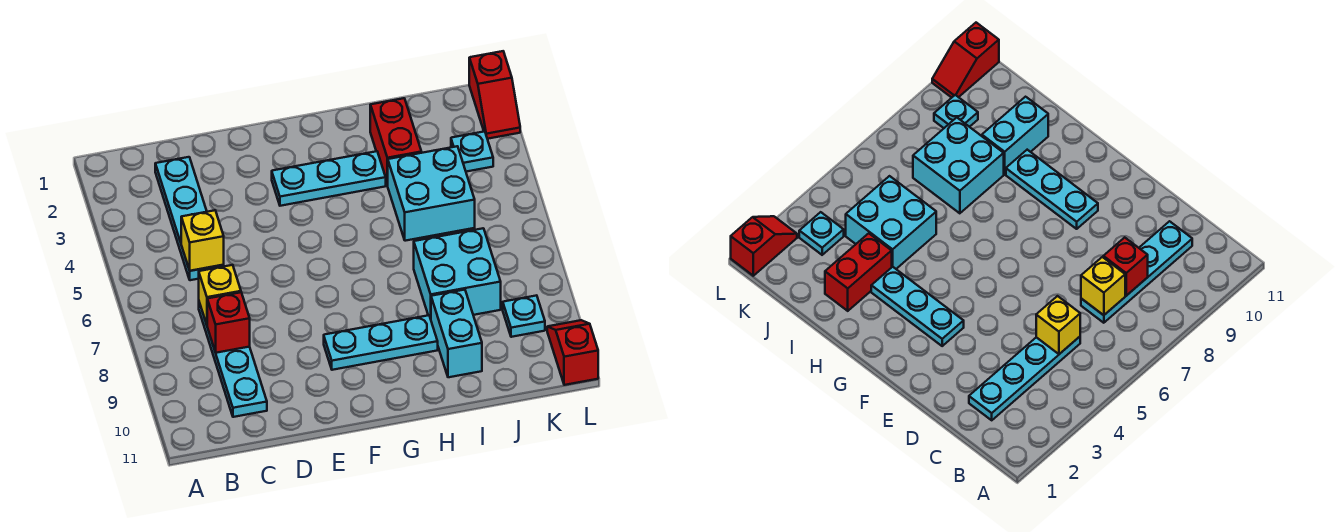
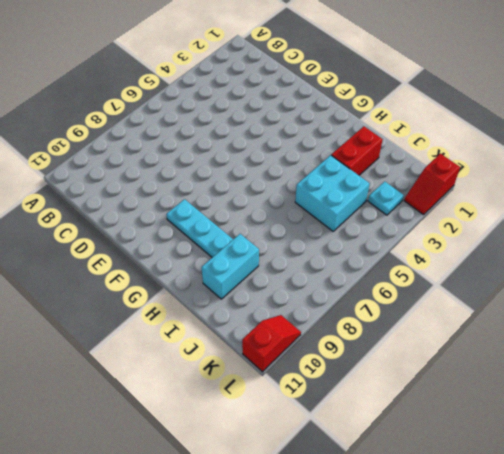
none -> cyan 1x4 plate [155,157,224,280]
none -> cyan 1x4 plate [199,302,267,417]
none -> cyan 1x3 plate [272,151,386,206]

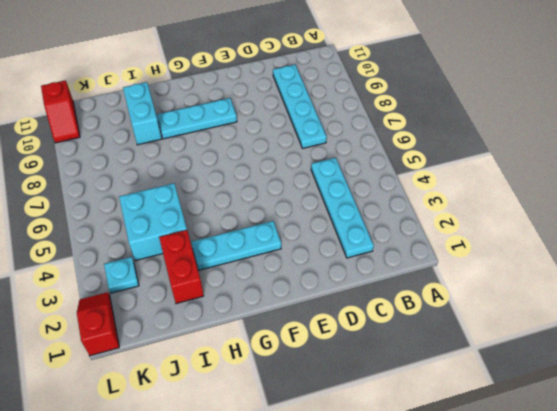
none -> cyan 2x2 brick [414,228,501,319]
none -> cyan 1x1 plate [503,295,545,337]
none -> yellow 1x1 brick [181,210,224,271]

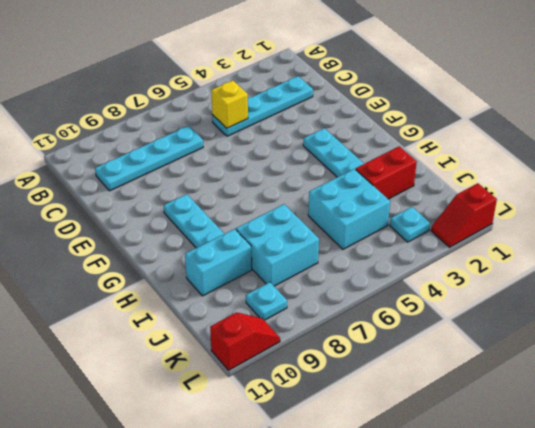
none -> yellow 1x1 brick [199,265,241,325]
none -> red 1x1 brick [207,292,250,353]

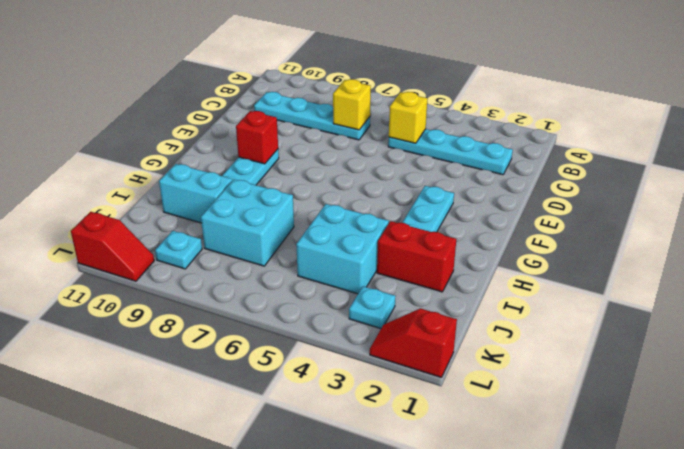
red 1x1 brick [236,111,278,164] -> red 1x1 brick moved to [207,292,250,353]

